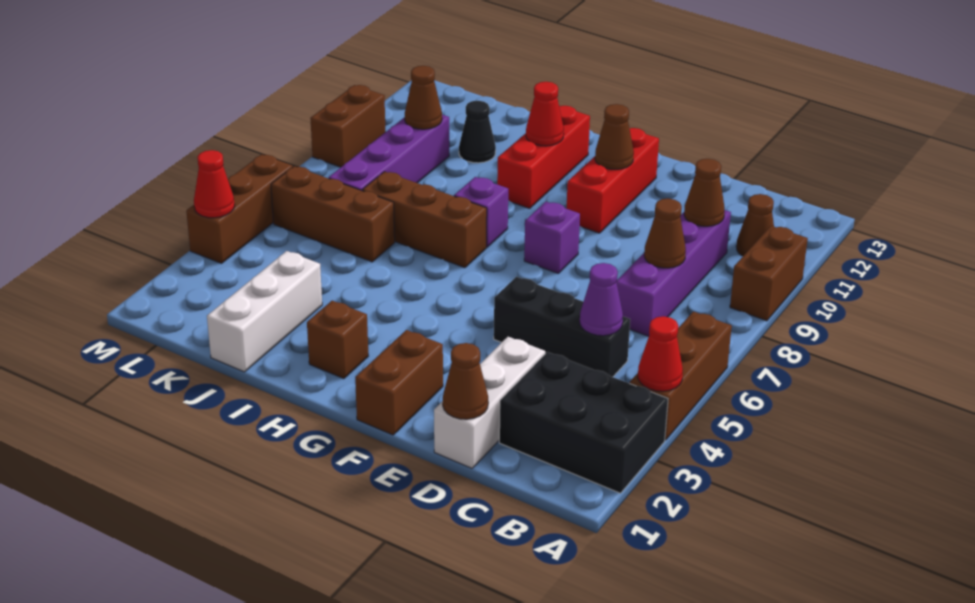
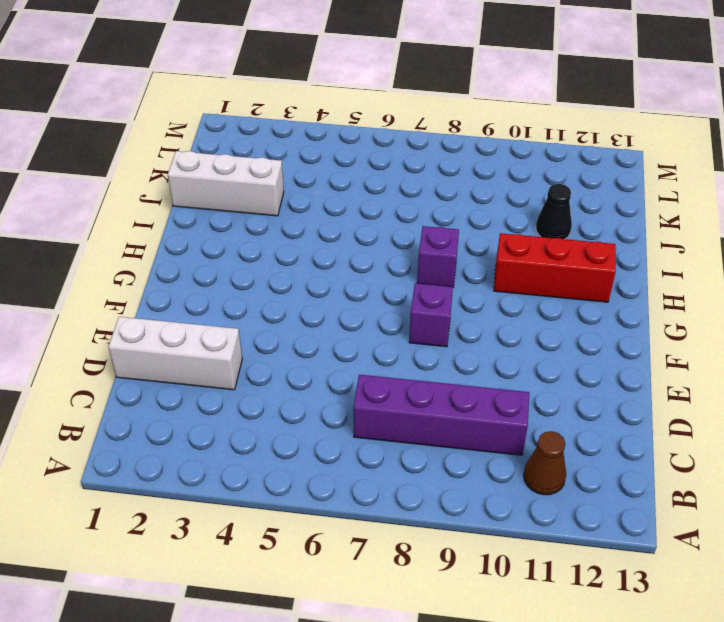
none -> black 2x3 brick [499,352,668,493]
none -> brown 1x3 brick [629,312,732,440]
none -> brown 1x2 brick [730,226,808,321]

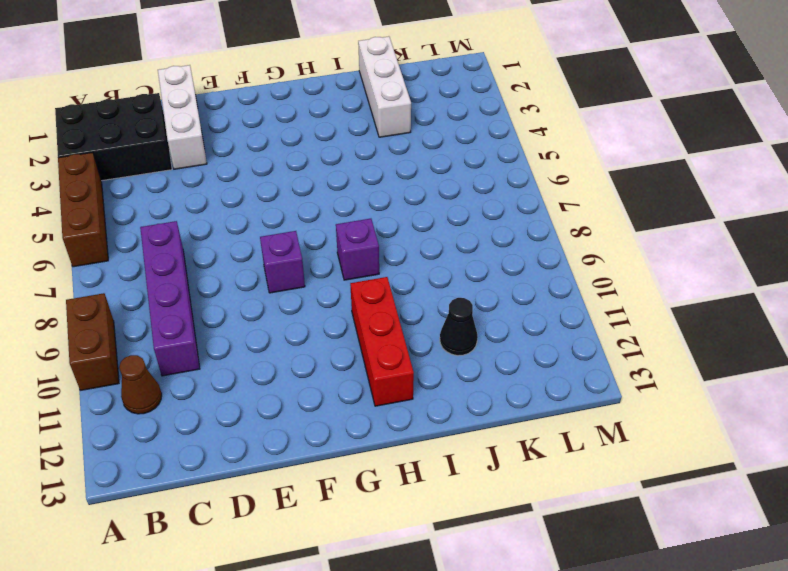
none -> black 1x3 brick [494,277,630,377]
none -> brown 1x2 brick [355,330,443,435]
none -> red 1x3 brick [567,128,659,233]

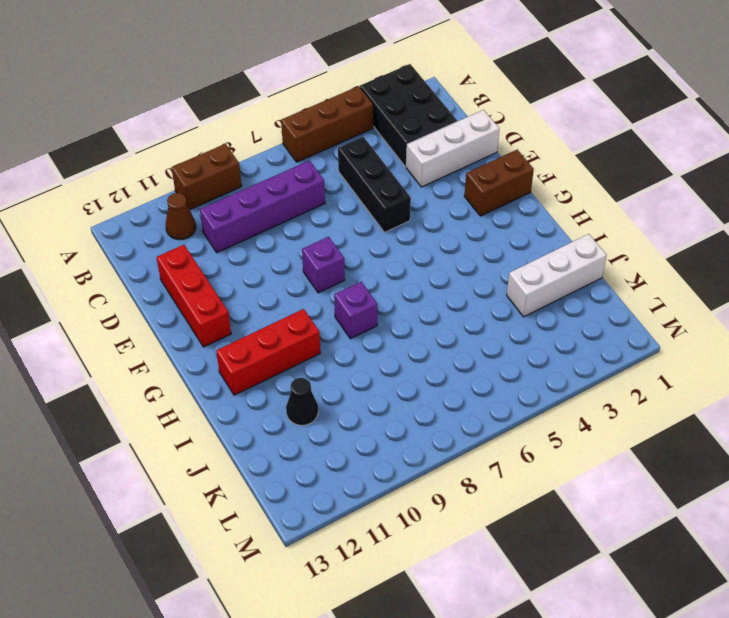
red 1x3 brick [157,245,231,347] -> red 1x3 brick turned to [567,128,659,233]
none -> brown 1x1 brick [307,301,368,379]
none -> brown 1x3 brick [362,172,487,268]
none -> brown 1x3 brick [271,166,395,262]

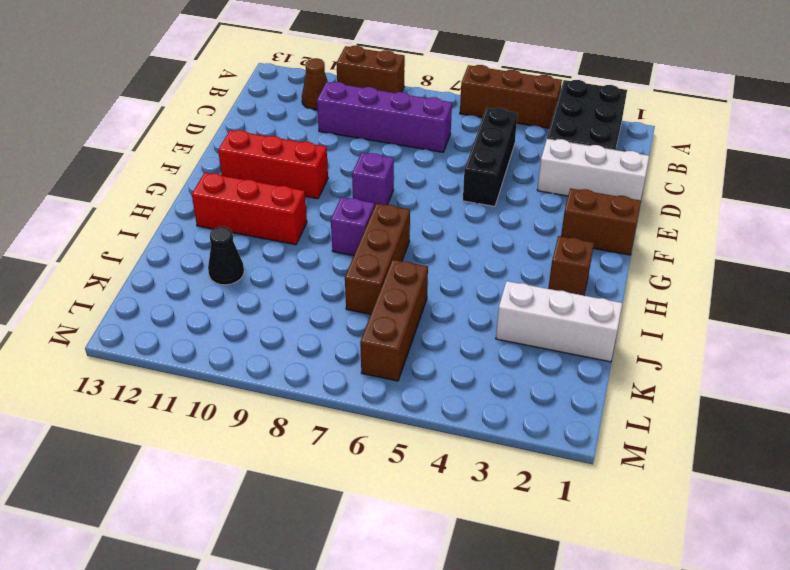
none -> purple 1x4 brick [329,115,449,191]
none -> brown 1x3 brick [186,154,293,263]
none -> brown 1x2 brick [310,85,385,167]

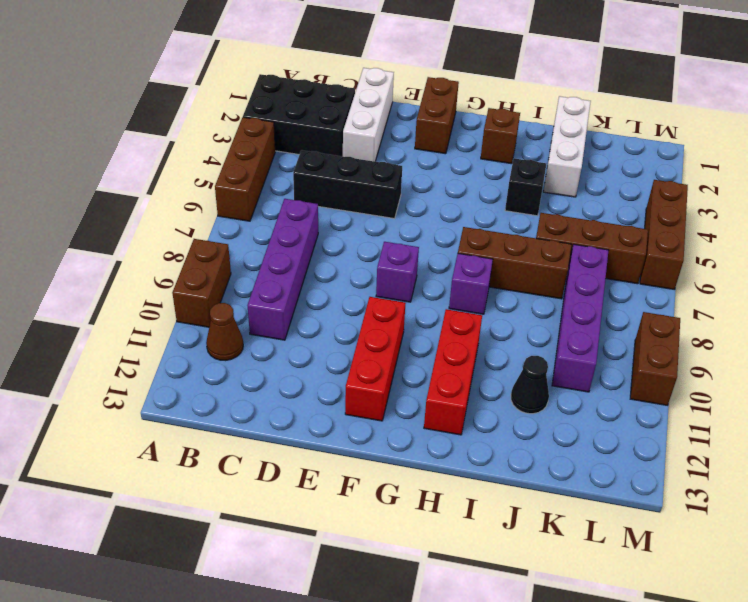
black 1x1 brick [505,158,546,216] -> none
none -> red 1x1 cone [638,316,683,391]
none -> purple 1x1 cone [580,263,623,336]
none -> brown 1x1 cone [644,199,686,268]

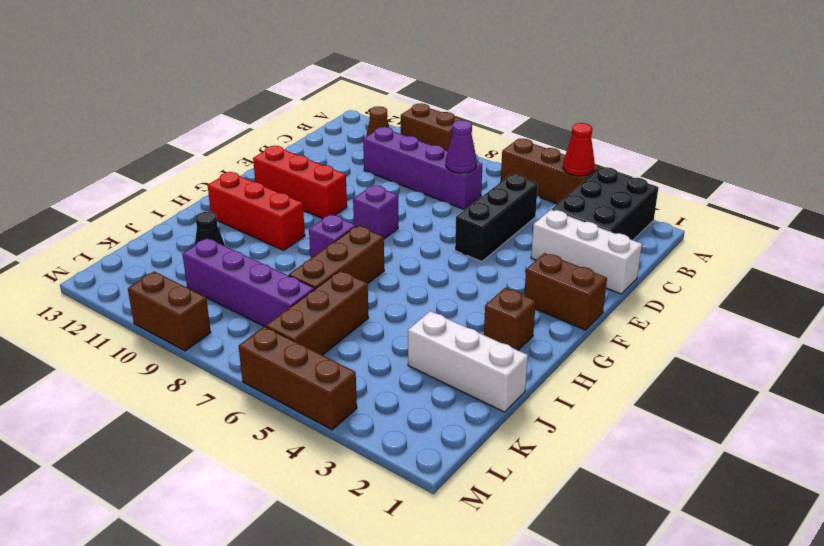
purple 1x1 cone [446,120,477,173] -> purple 1x1 cone moved to [580,263,623,336]
none -> brown 1x1 cone [644,199,686,268]
none -> brown 1x1 cone [684,159,725,226]
none -> brown 1x1 cone [443,343,488,419]

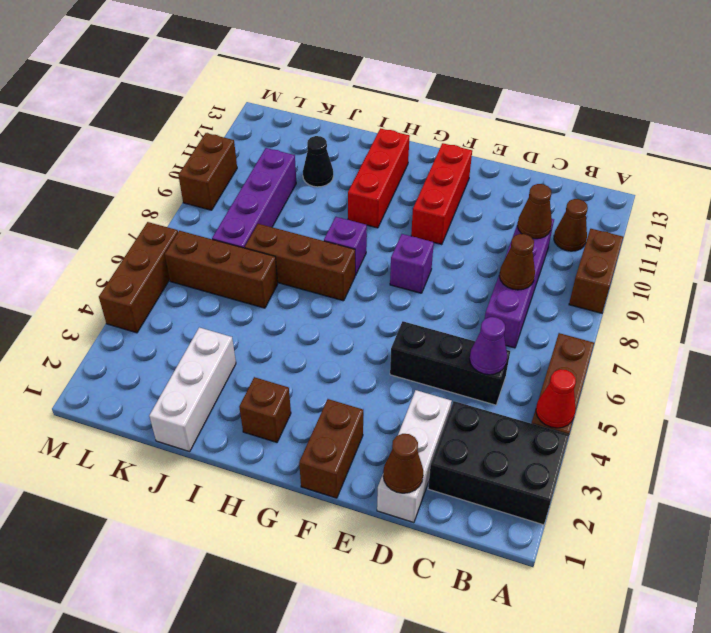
none -> brown 1x1 cone [595,104,634,169]
none -> red 1x1 cone [526,82,564,146]
none -> brown 1x1 cone [405,66,442,129]

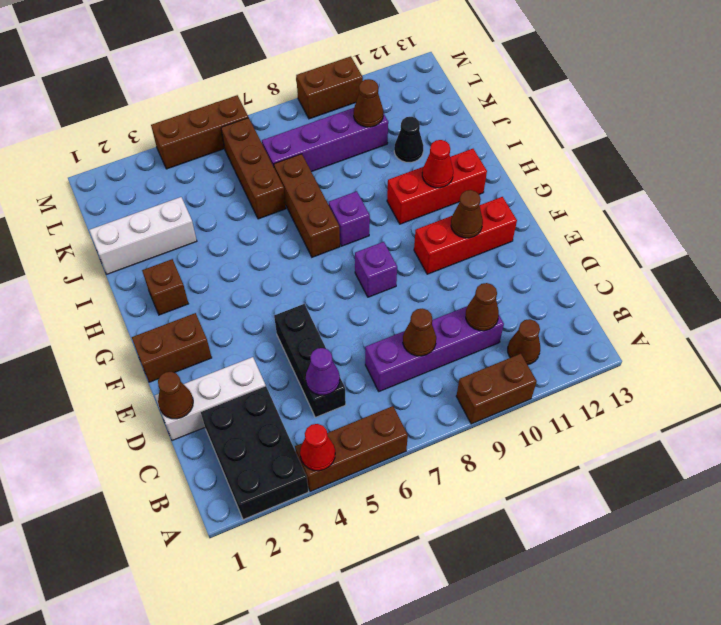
none -> red 1x1 cone [194,150,235,218]

